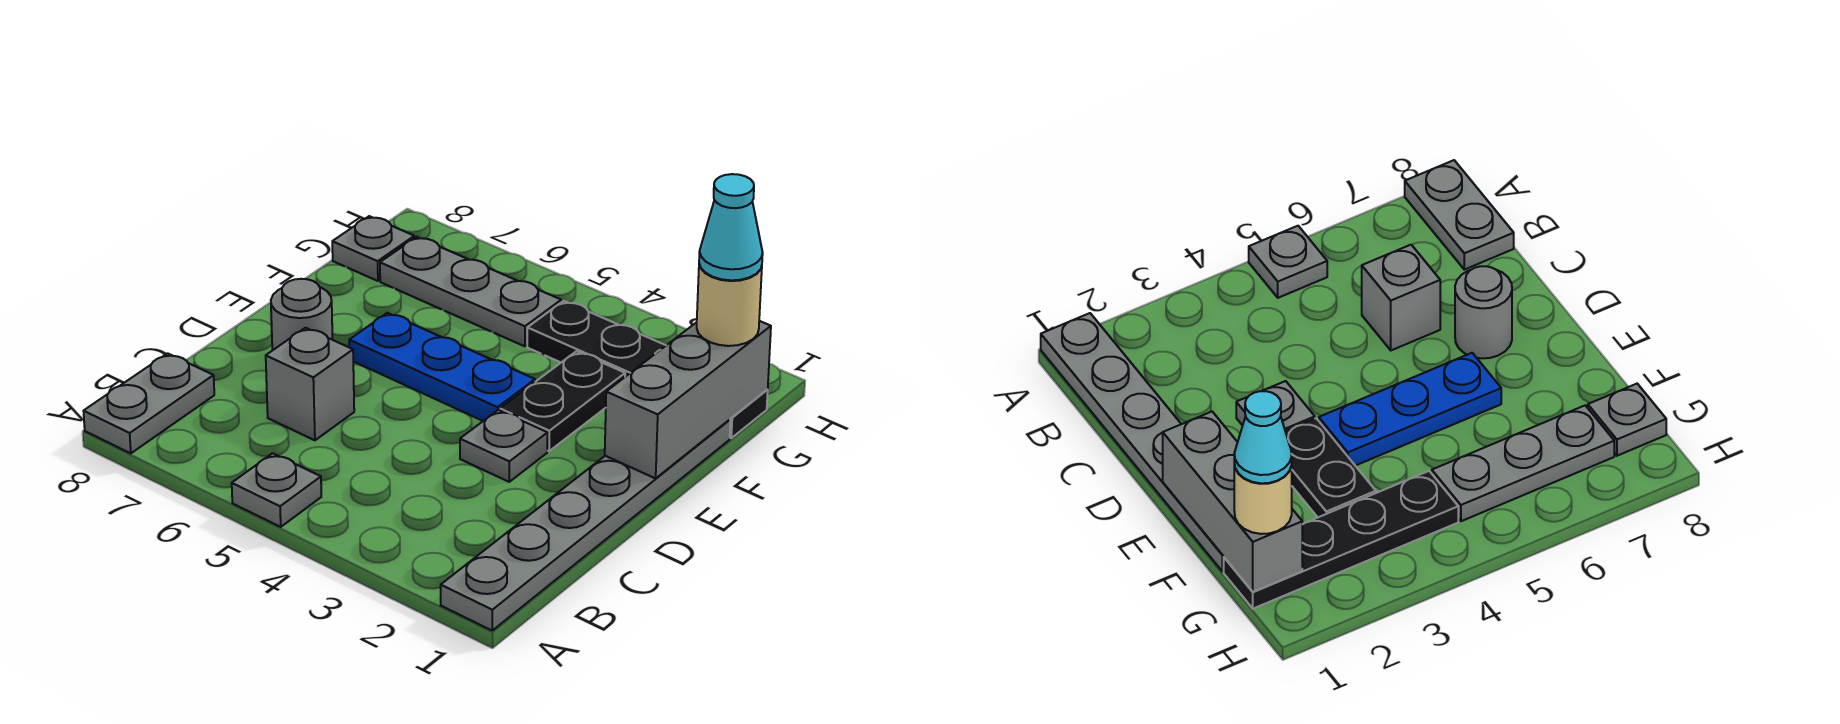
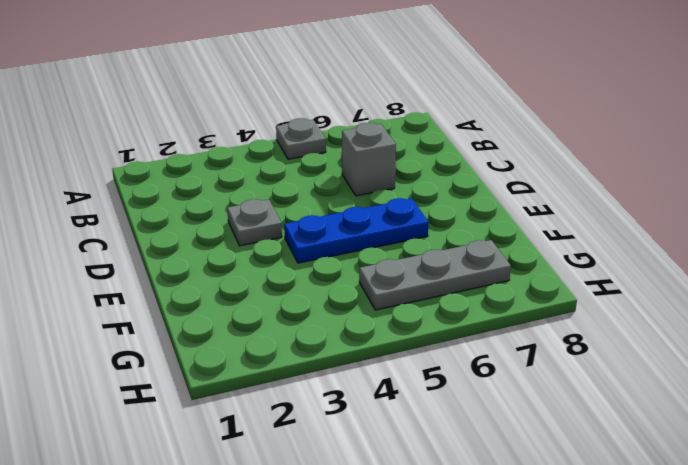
none -> grey 1x6 plate [441,420,730,630]
none -> grey 1x2 plate [84,353,214,453]
none -> grey 1x1 round brick [271,279,333,350]

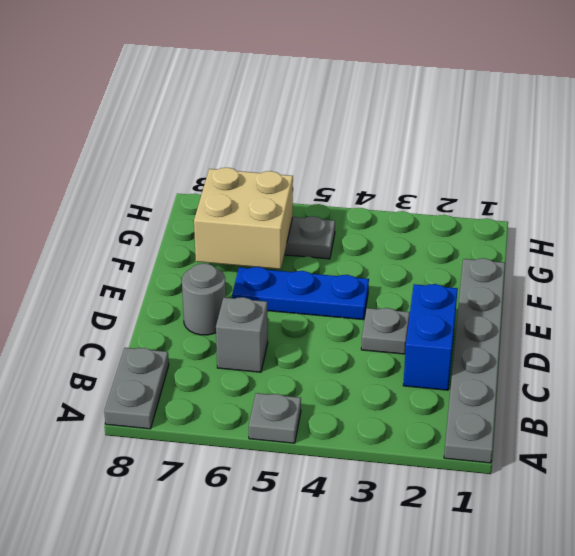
blue 1x2 brick [403,284,458,390] -> none
tan 2x2 brick [194,168,293,269] -> none
none -> black 1x2 plate [500,351,625,451]
none -> black 1x4 plate [527,301,768,438]
none -> grey 1x1 plate [332,216,414,281]

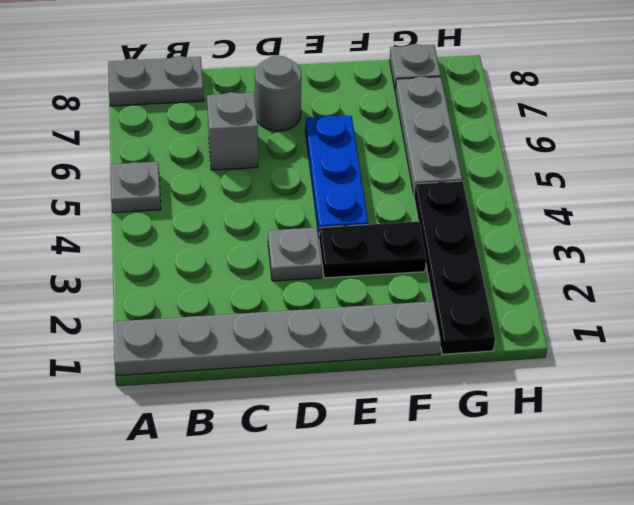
none -> grey 1x3 brick [605,321,771,478]
none -> tan 1x1 round brick [697,264,762,346]
none -> cyan 1x1 cone [699,174,763,280]

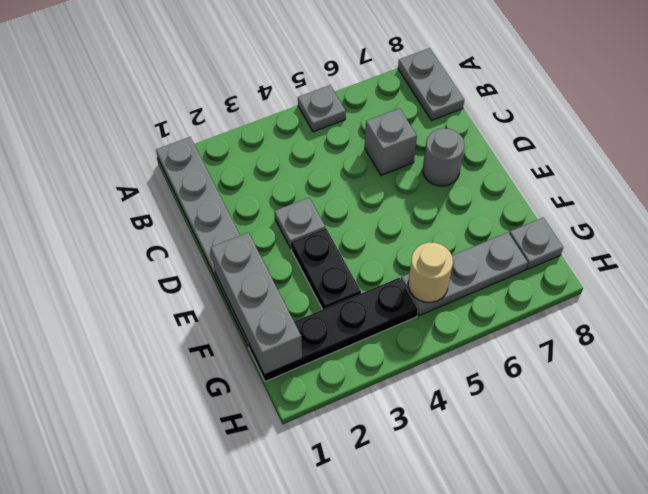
tan 1x1 round brick [408,242,453,302] -> tan 1x1 round brick moved to [697,264,762,346]
none -> blue 1x3 plate [349,313,535,421]
none -> cyan 1x1 cone [699,174,763,280]

